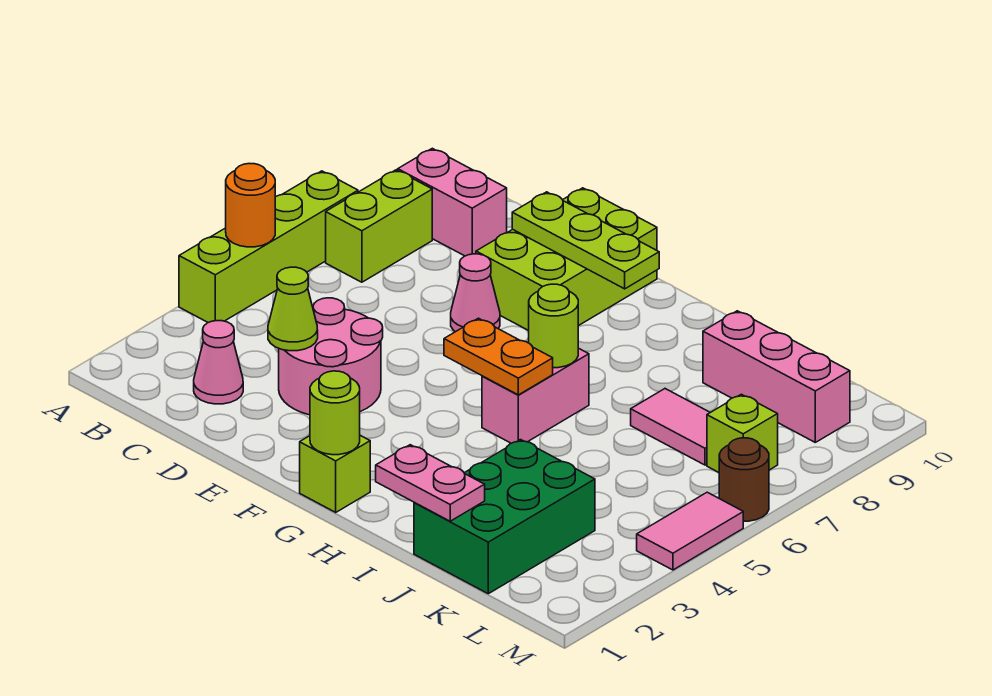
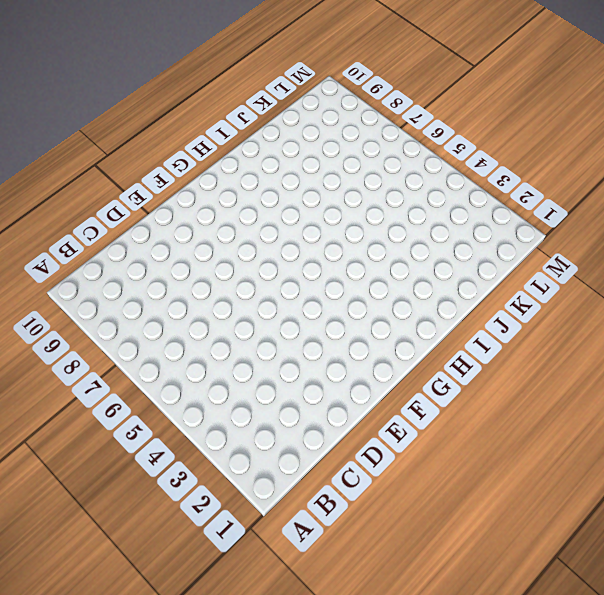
none -> lime 1x4 brick [179,171,358,323]
none -> lime 1x2 brick [326,170,432,282]
none -> pink 1x2 brick [398,148,507,256]

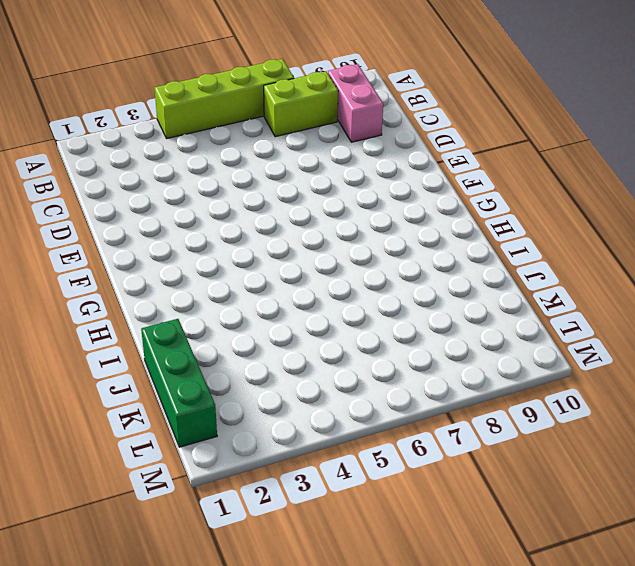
green 1x3 brick [141,319,217,447] -> green 2x3 brick [414,440,595,594]
none -> pink 1x1 cone [194,321,243,404]
none -> pink 2x2 round brick [279,298,383,415]
none -> pink 1x1 cone [451,254,500,332]

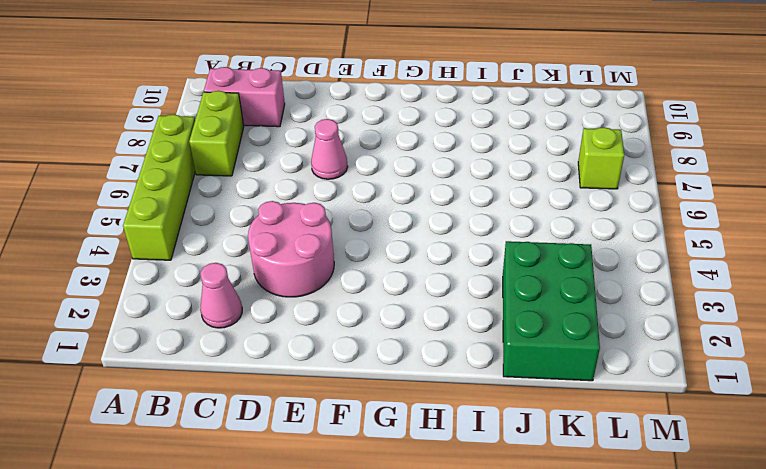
none -> lime 2x3 brick [476,188,657,331]
none -> lime 1x1 brick [300,435,370,512]
none -> pink 1x2 brick [482,348,589,443]

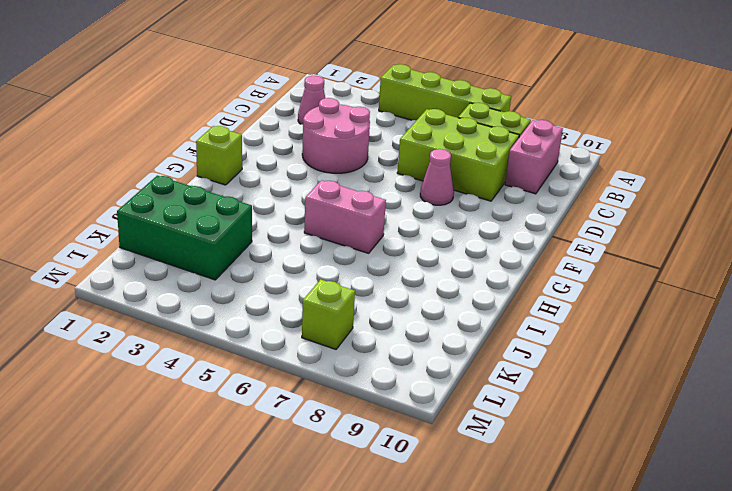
lime 2x3 brick [397,109,519,201] -> lime 2x3 brick moved to [476,188,657,331]
none -> pink 1x2 tile [631,389,710,465]
none -> pink 1x3 brick [703,311,850,442]
none -> pink 1x2 tile [637,492,743,570]

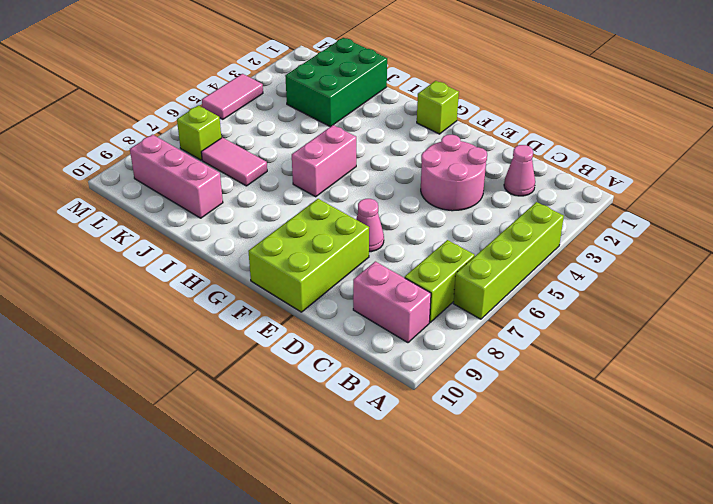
none -> brown 1x1 round brick [719,438,769,521]
none -> orange 1x1 round brick [226,164,275,247]
none -> lime 1x1 cone [268,267,318,351]

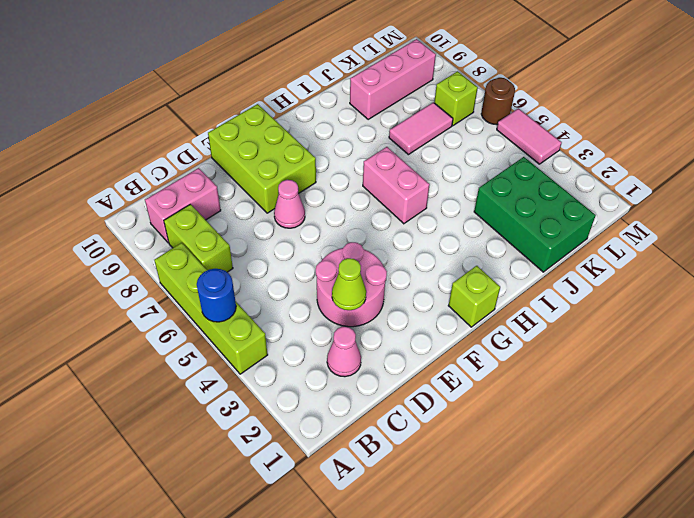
blue 1x1 round brick [197,269,236,322] -> orange 1x1 round brick [226,164,275,247]
none -> lime 1x3 plate [512,192,659,289]
none -> lime 1x1 round brick [310,371,360,455]
none -> orange 1x2 plate [444,318,553,395]

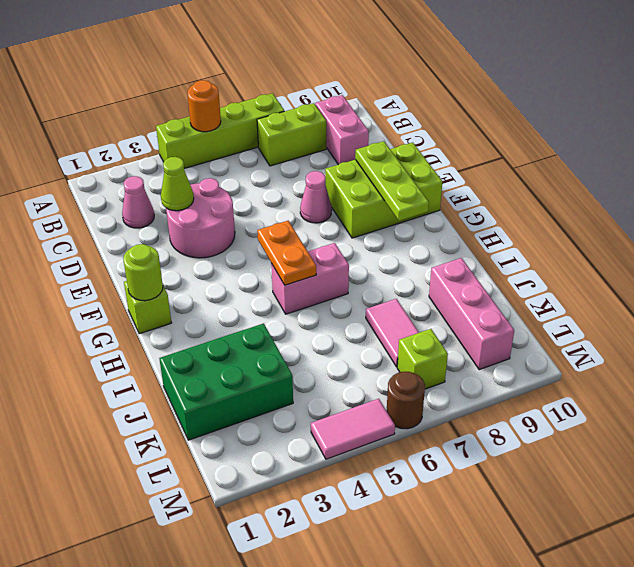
none -> lime 1x1 round brick [529,284,578,368]
none -> pink 1x2 plate [376,445,485,521]

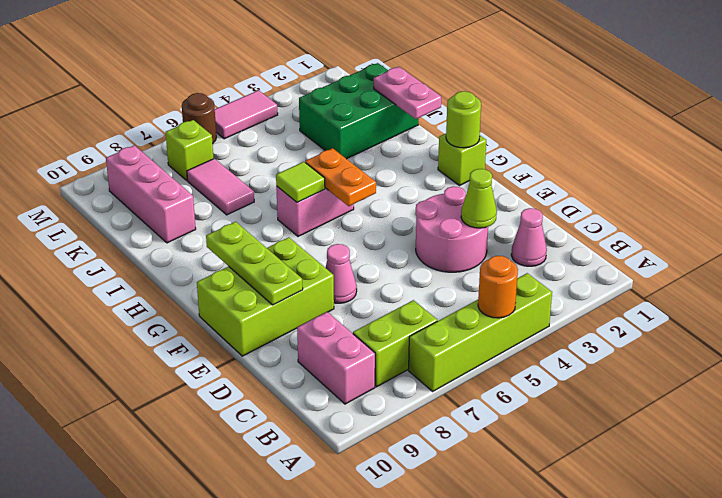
lime 1x1 tile [276,162,325,202] -> lime 1x1 round brick [529,284,578,368]

